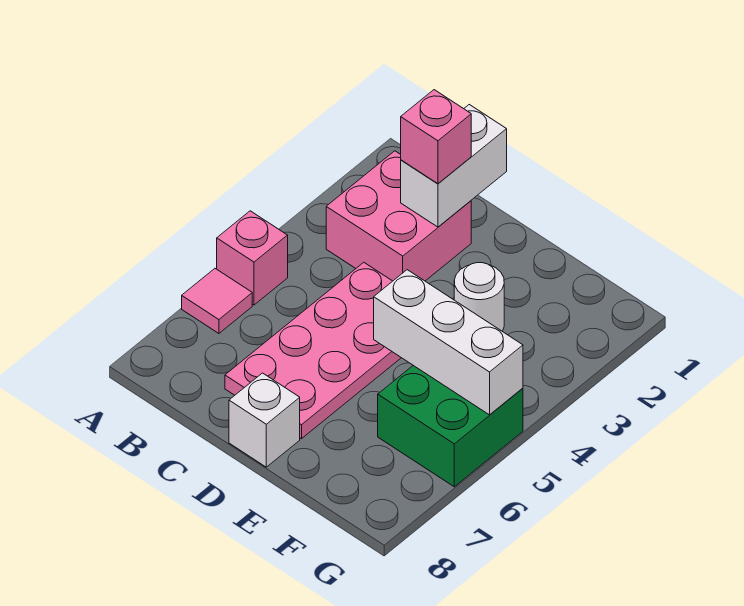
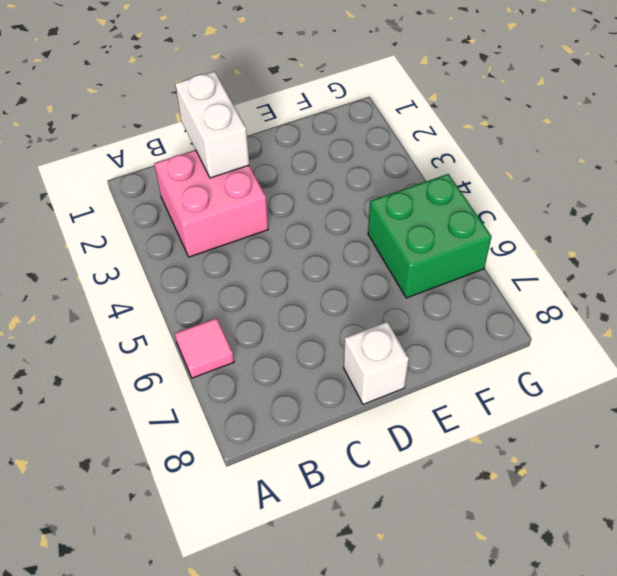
none -> pink 1x1 brick [217,211,288,305]
none -> pink 2x4 plate [225,262,401,439]

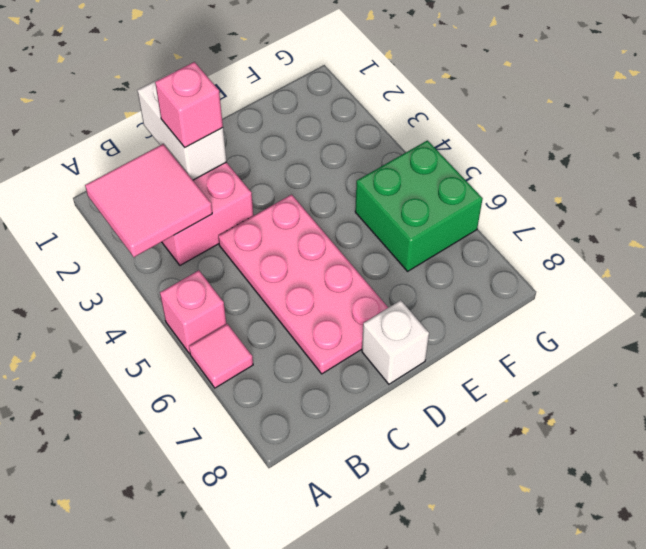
pink 2x2 tile [85,144,212,257] -> none
none -> white 1x1 round brick [454,263,504,331]
none -> white 1x3 brick [374,270,523,415]

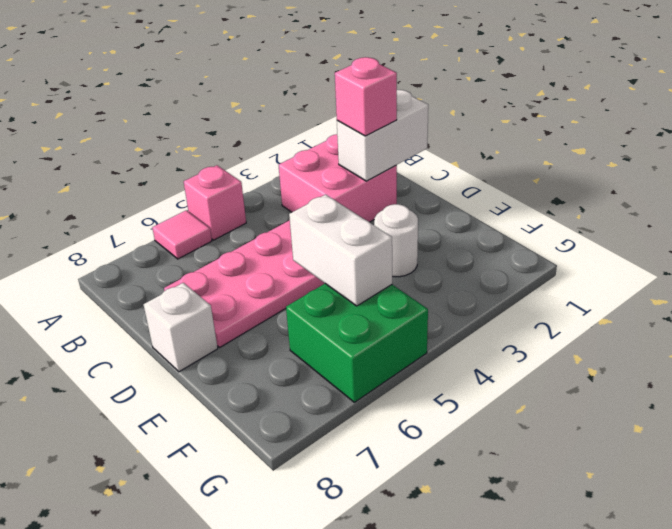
white 1x2 brick [289,195,392,306] -> white 1x3 brick [374,270,523,415]

